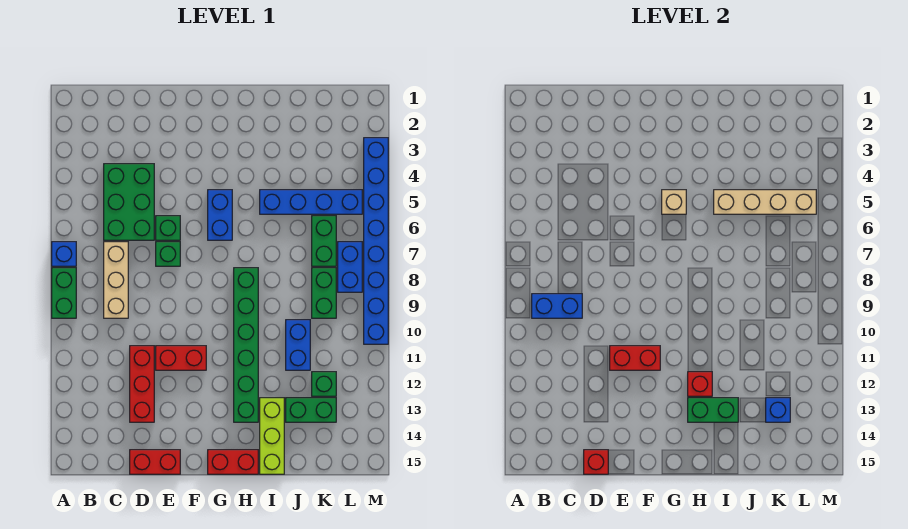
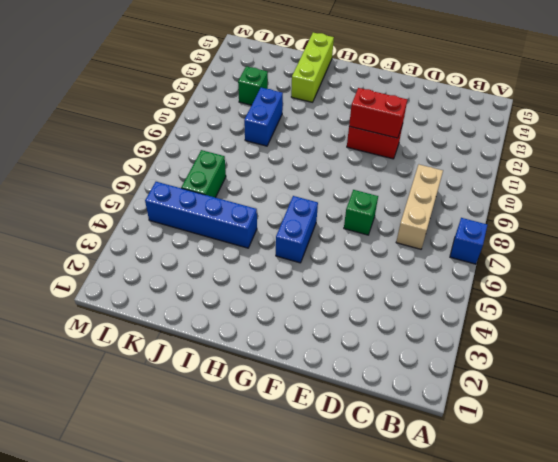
none -> green 1x2 brick [52,268,76,318]
none -> green 2x3 brick [104,164,154,240]
none -> red 1x3 brick [130,346,154,422]

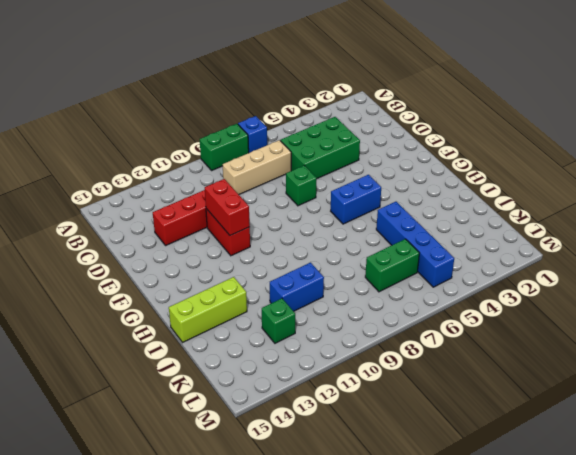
none -> red 1x2 brick [130,450,180,474]
none -> green 1x1 brick [156,216,180,240]
none -> red 1x2 brick [208,450,258,474]

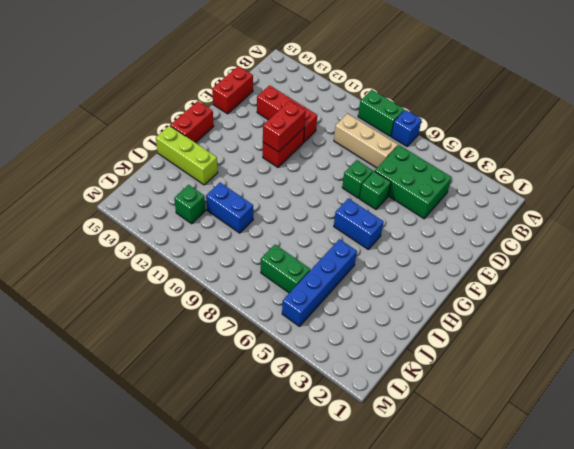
none -> green 1x6 brick [234,268,258,422]
none -> green 1x2 brick [286,398,336,422]
none -> green 1x2 brick [312,268,336,318]

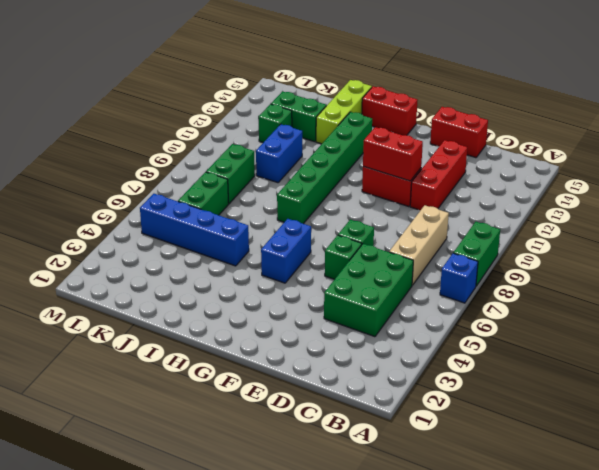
none -> blue 1x2 brick [338,242,362,292]
none -> blue 1x8 brick [364,138,388,344]
none -> blue 1x2 brick [532,294,582,318]

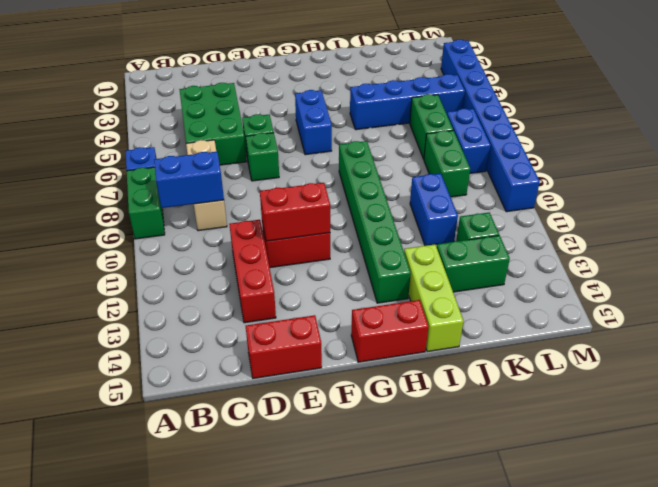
none -> red 1x1 brick [584,450,608,474]
none -> tan 1x1 brick [662,190,686,214]
none -> red 1x1 brick [688,372,712,396]

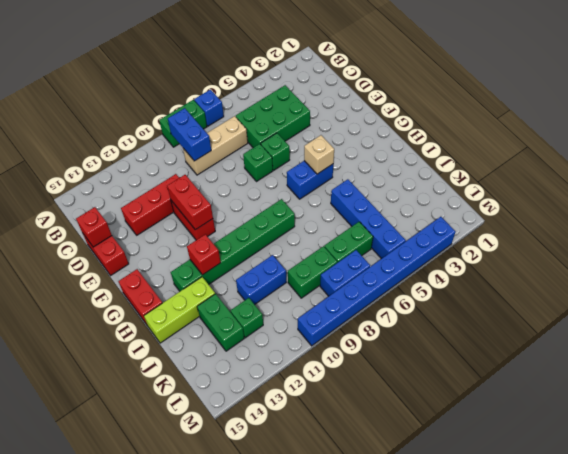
none -> green 1x2 brick [688,398,738,422]
none -> tan 1x4 brick [714,190,816,214]
none -> blue 1x1 brick [766,398,790,422]

